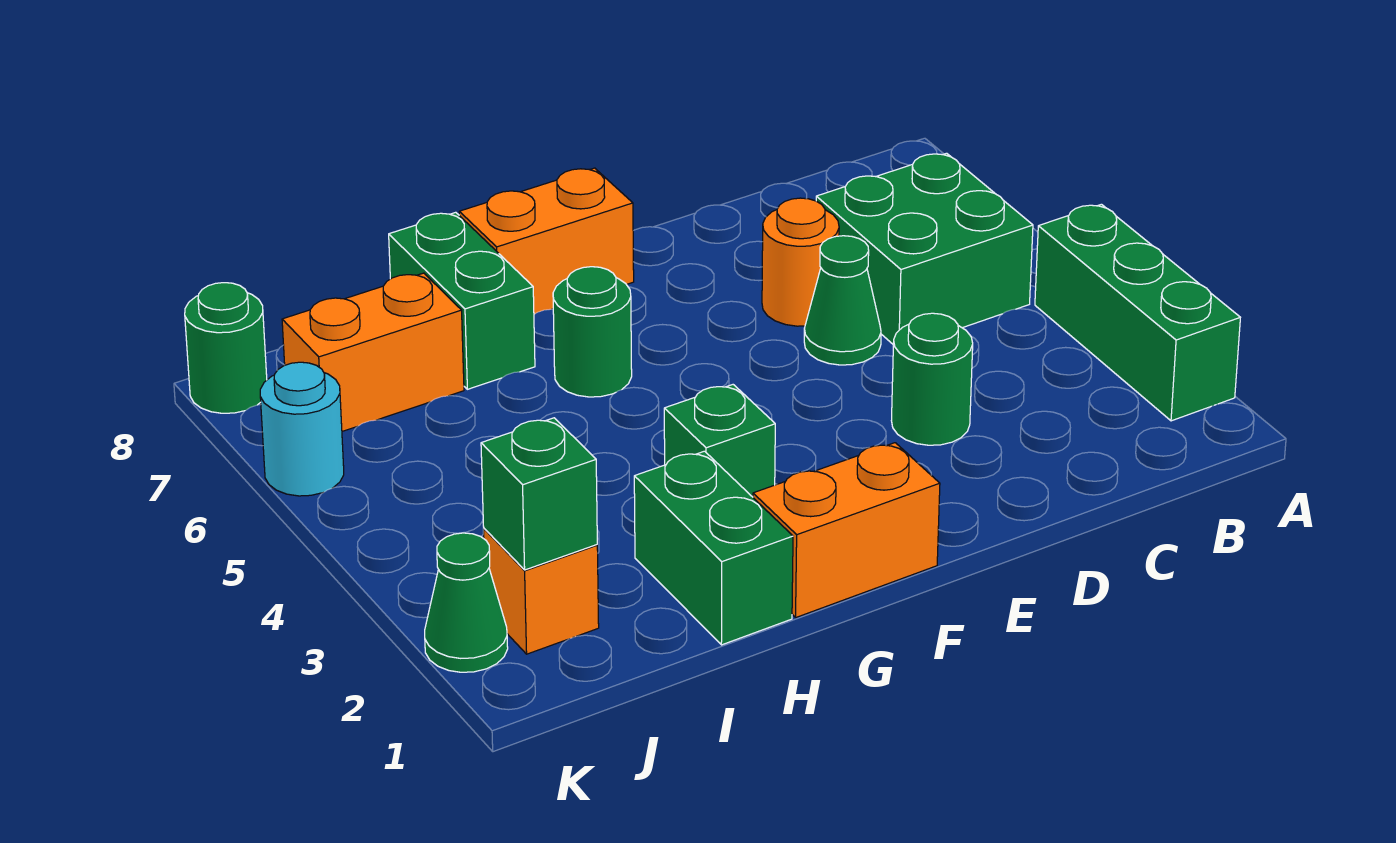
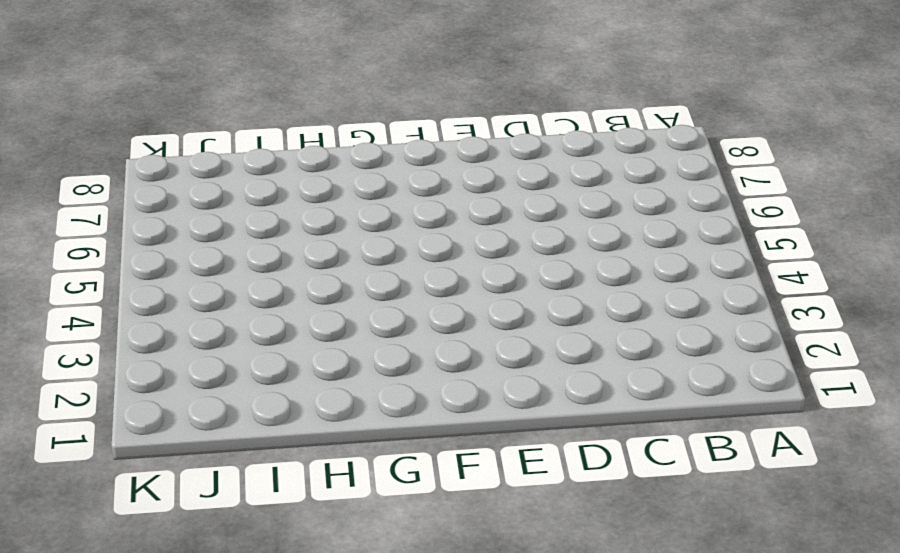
none -> green 1x3 brick [1035,204,1240,421]
none -> green 2x2 brick [816,153,1033,344]
none -> green 1x1 round brick [891,313,973,445]

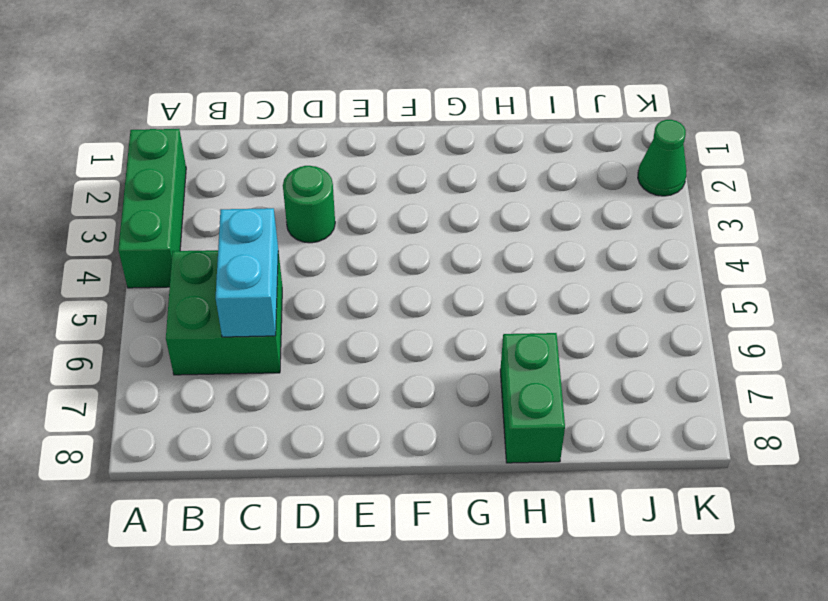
cyan 1x2 brick [216,208,278,337] -> none
none -> green 1x1 cone [804,236,881,365]
none -> orange 1x1 round brick [762,198,839,326]
none -> orange 1x2 brick [753,443,940,617]

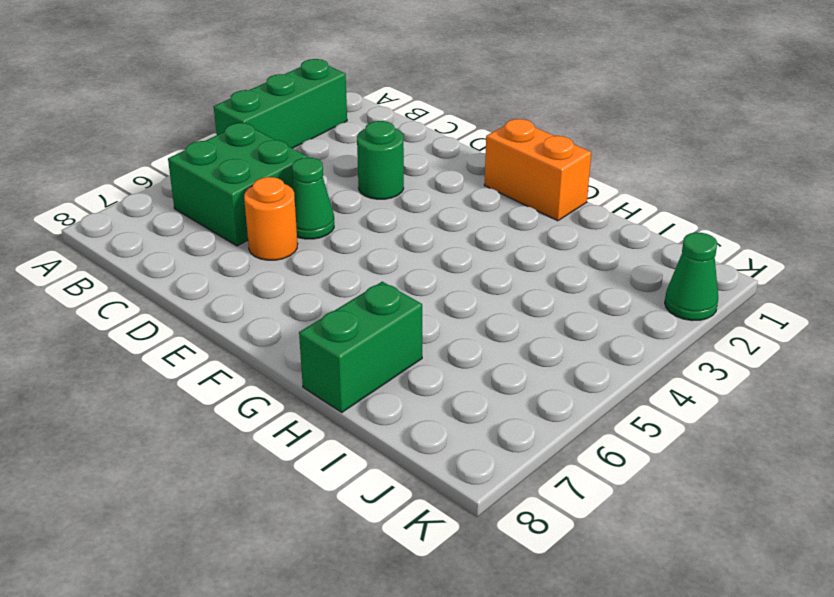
none -> orange 1x2 brick [459,168,634,314]
none -> green 1x1 brick [664,385,775,497]
none -> green 1x1 round brick [553,267,632,397]

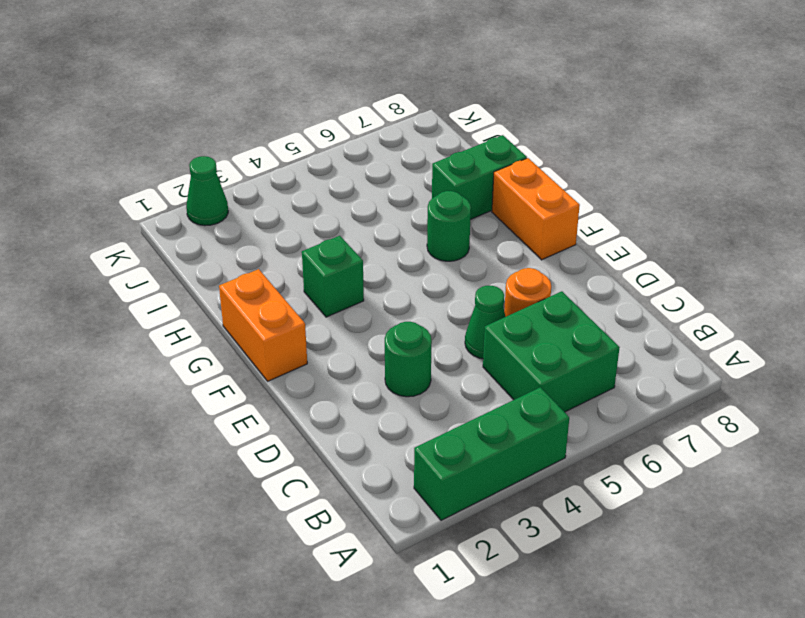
none -> green 1x2 brick [634,451,793,645]
none -> orange 1x2 brick [282,273,464,431]
none -> orange 1x1 brick [484,529,599,654]

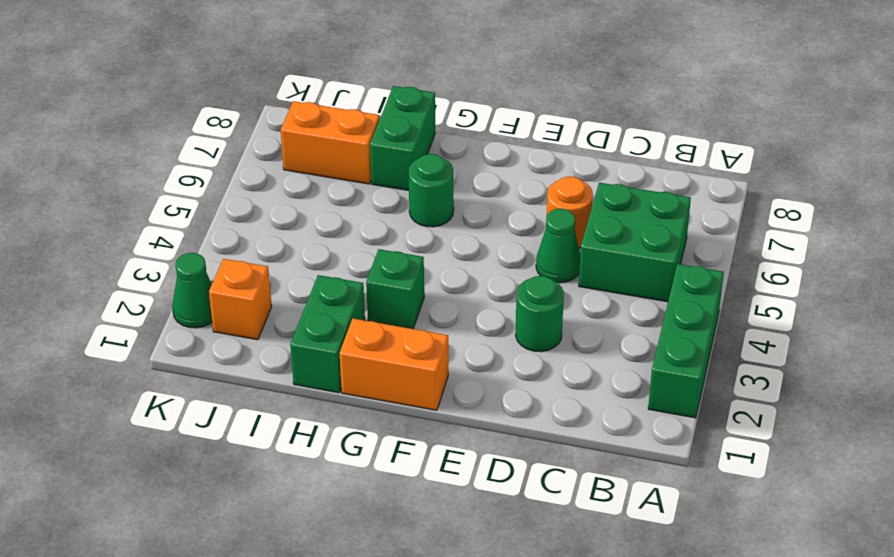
none -> orange 1x2 brick [459,168,634,314]
none -> cyan 1x1 round brick [260,362,344,496]
none -> green 1x1 round brick [185,283,267,413]

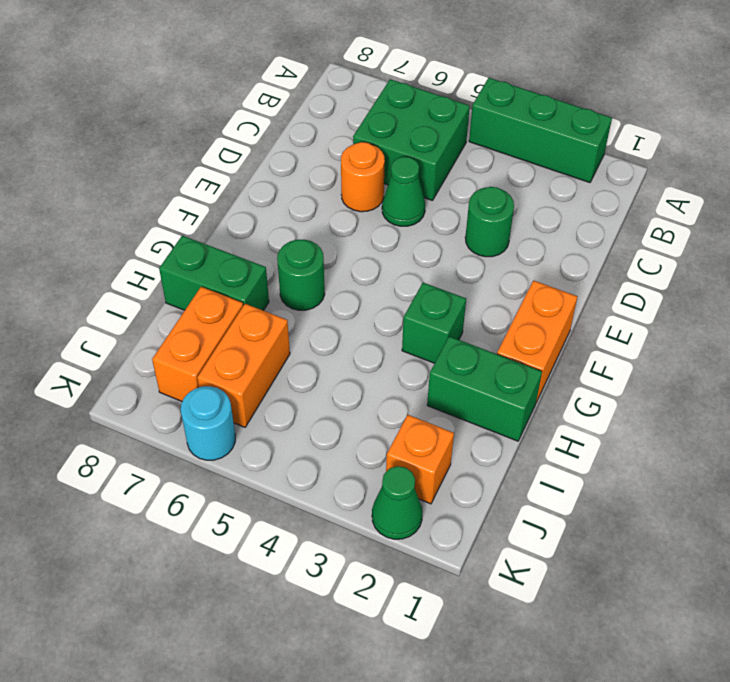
orange 1x2 brick [197,304,290,427] -> orange 1x2 brick moved to [459,168,634,314]
none -> green 1x1 round brick [185,283,267,413]
none -> green 1x1 brick [481,418,597,570]

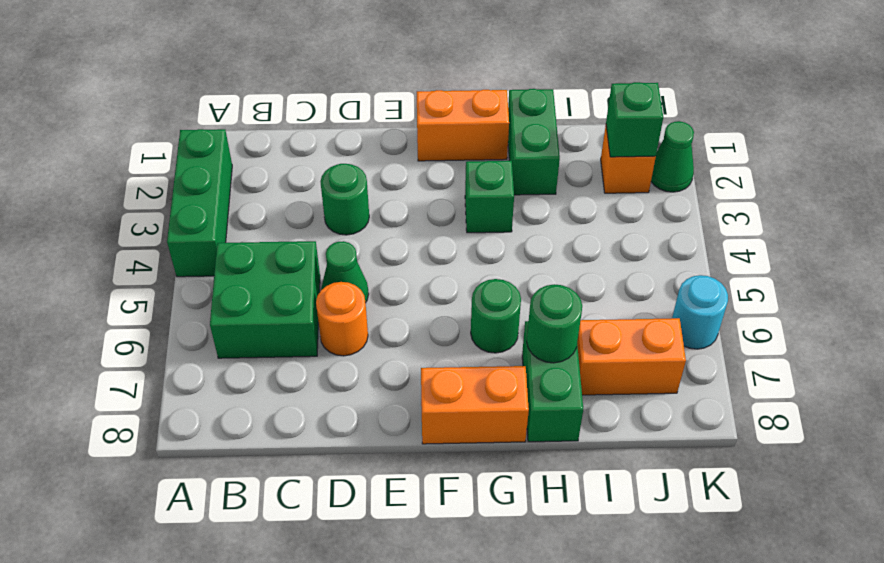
green 1x1 round brick [527,284,582,363] -> green 1x1 round brick moved to [185,283,267,413]

